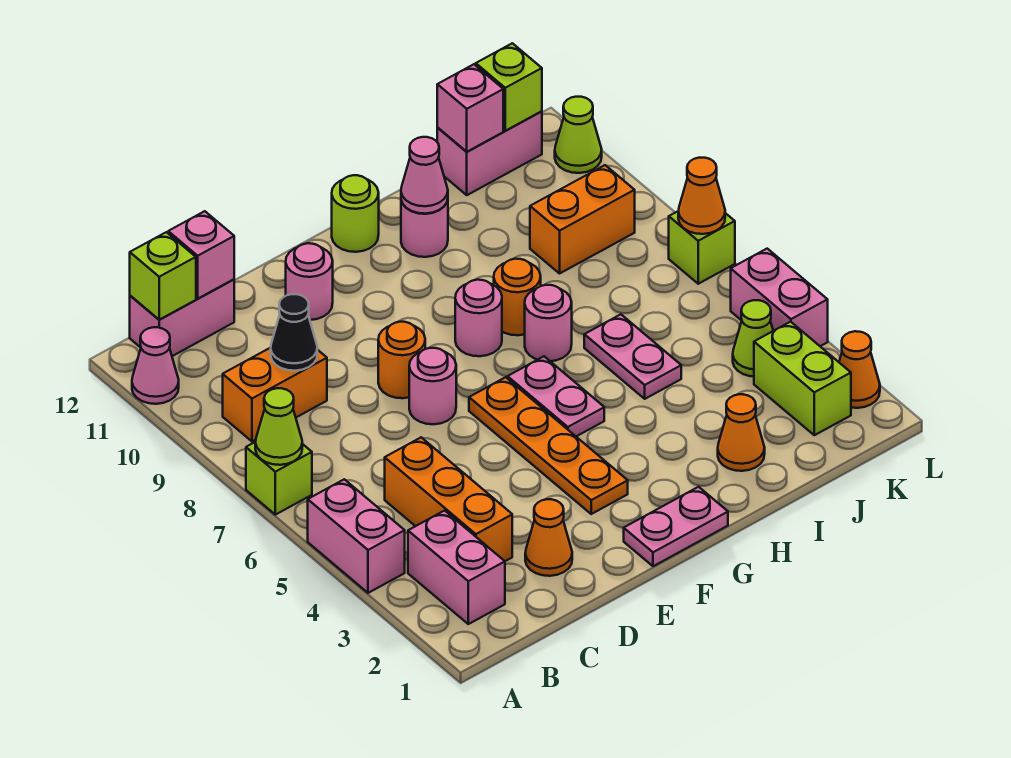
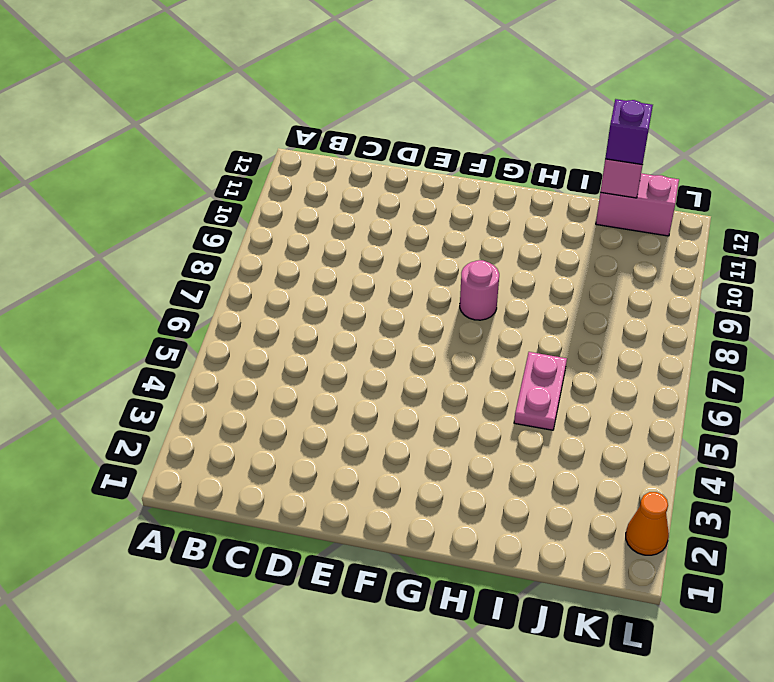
purple 1x1 brick [605,99,653,165] -> none
none -> pink 1x2 brick [308,479,405,593]
none -> lime 1x1 brick [246,442,312,515]
none -> pink 1x1 cone [132,327,179,404]
none -> pink 1x2 brick [408,511,505,624]

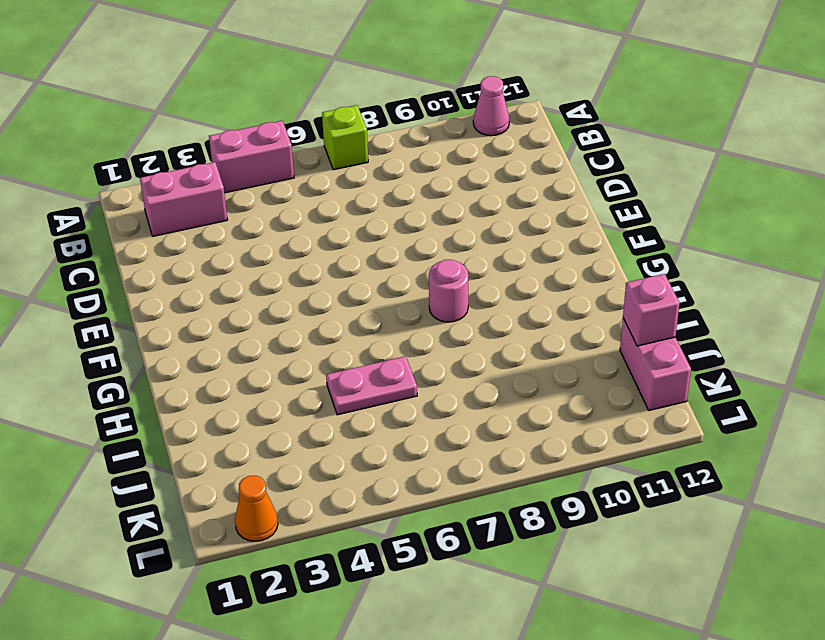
none -> orange 1x2 brick [223,348,327,441]
none -> pink 1x2 brick [130,280,234,356]
none -> orange 1x3 brick [385,437,512,561]
none -> orange 1x1 cone [525,499,572,576]

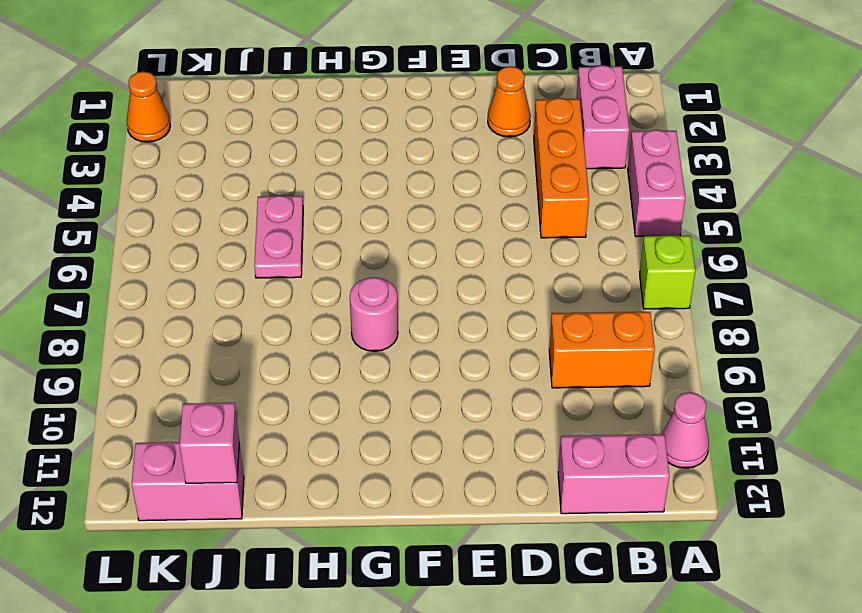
none -> pink 1x1 round brick [409,348,456,424]
none -> orange 1x1 round brick [378,322,425,398]
none -> pink 1x1 round brick [286,243,333,320]
none -> pink 1x2 plate [624,487,728,566]

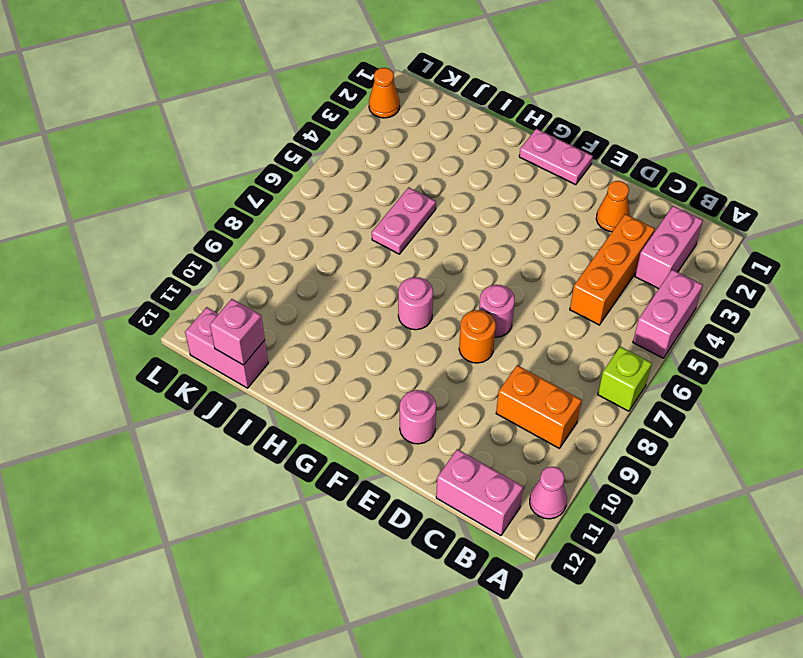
none -> orange 1x4 plate [469,377,628,514]
none -> pink 1x2 plate [508,356,604,436]
none -> lime 1x1 round brick [332,175,379,252]
none -> pink 1x1 round brick [525,285,572,361]

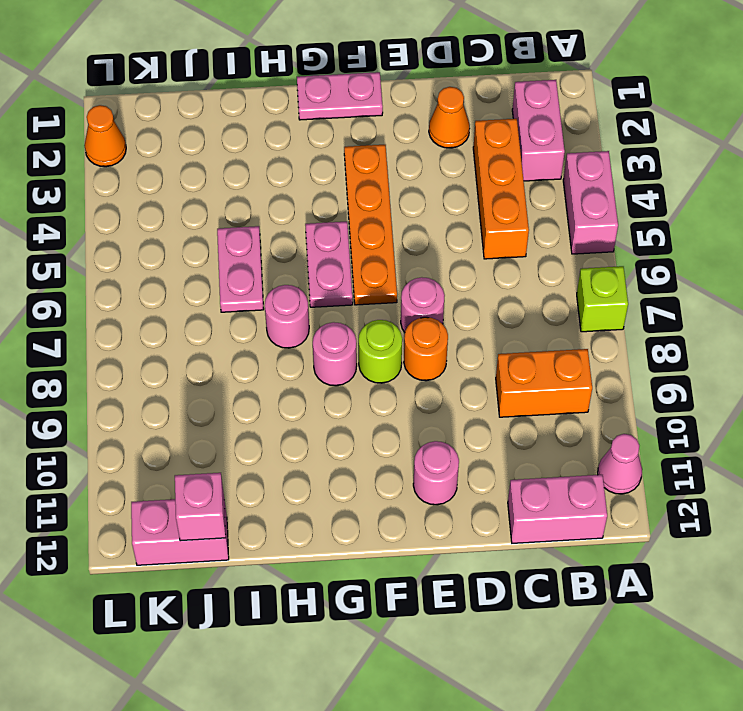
lime 1x1 round brick [359,320,402,383] -> lime 1x1 round brick moved to [332,175,379,252]
none -> orange 1x1 round brick [494,259,541,335]
none -> pink 1x1 round brick [401,199,448,257]
none -> orange 1x1 cone [718,394,765,471]
none -> orange 1x2 brick [530,165,635,273]

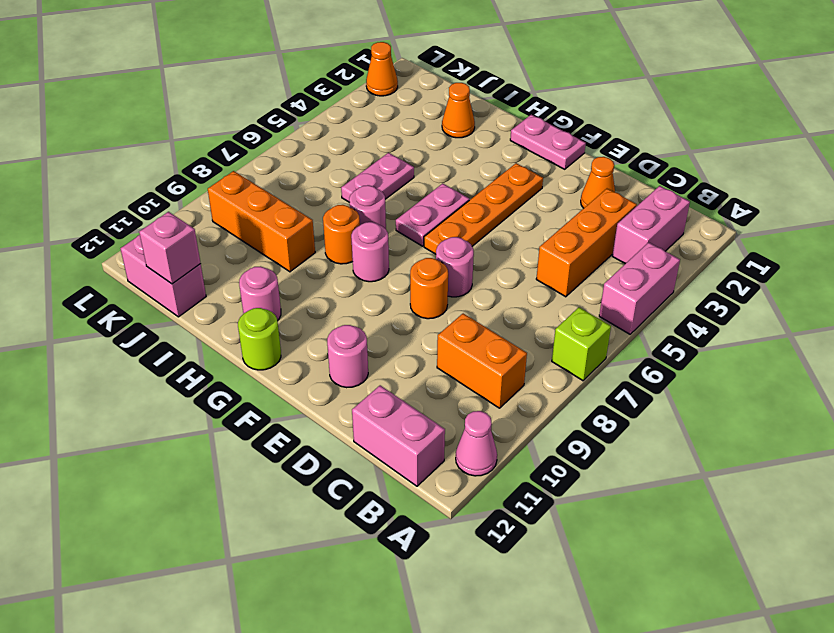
orange 1x3 brick [208,171,315,272] -> orange 1x2 brick [530,165,635,273]
none -> lime 1x2 brick [754,322,851,435]
none -> lime 1x1 cone [733,300,773,377]
none -> pink 1x2 brick [731,249,828,346]
none -> lime 1x1 brick [669,211,735,284]

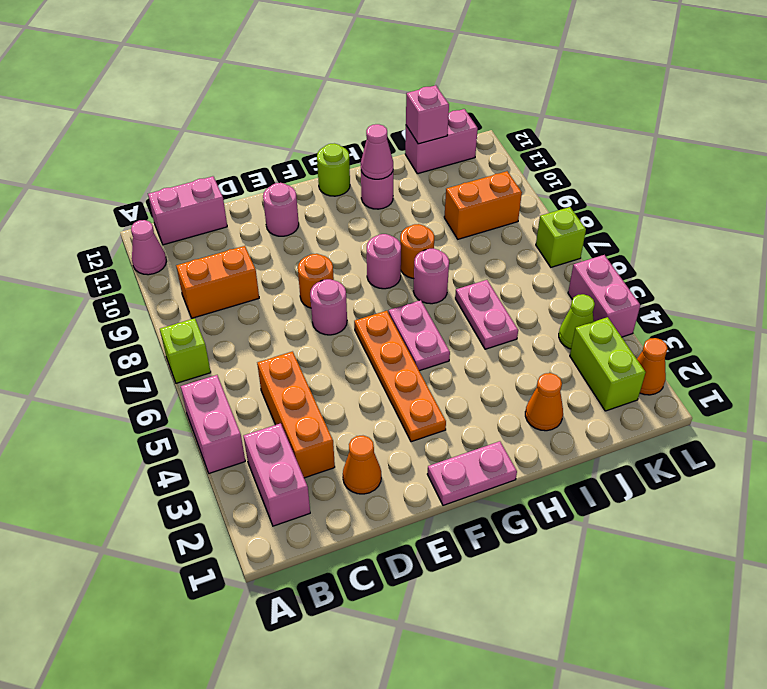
none -> lime 1x1 cone [555,97,602,173]
none -> lime 1x1 cone [255,388,302,465]
none -> lime 1x1 brick [130,232,196,320]
none -> black 1x1 cone [271,294,317,371]

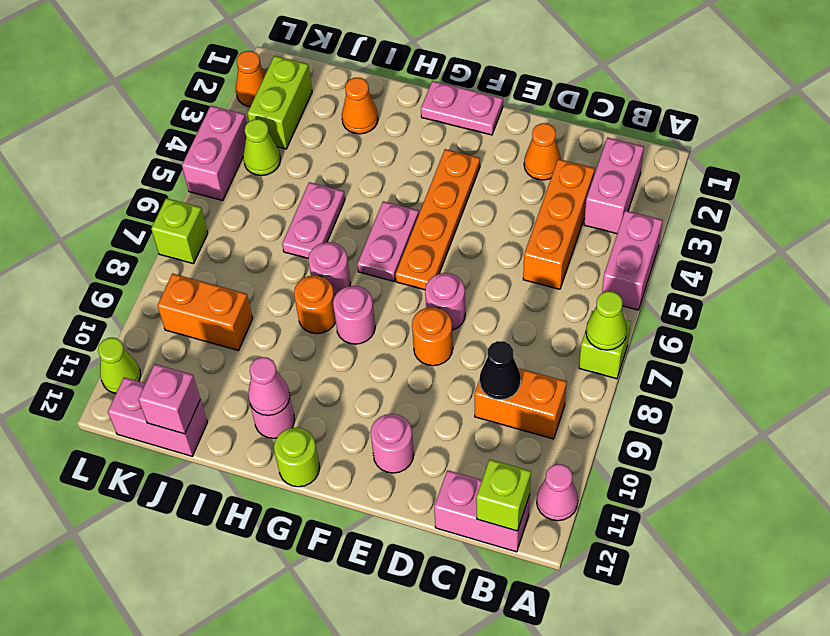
none -> pink 1x1 brick [168,211,234,299]
none -> lime 1x1 brick [476,43,542,131]
none -> orange 1x1 cone [678,158,725,234]

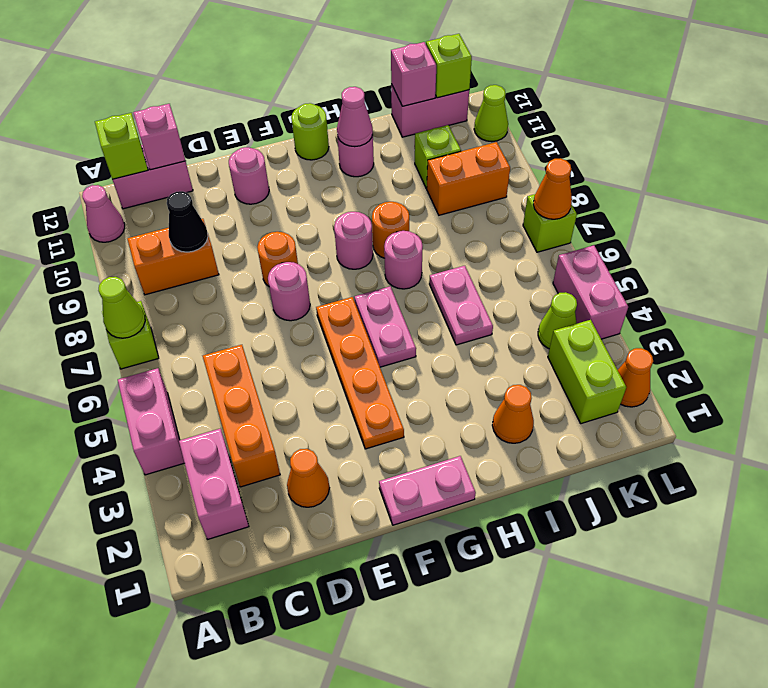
lime 1x1 brick [415,125,461,188] -> none

